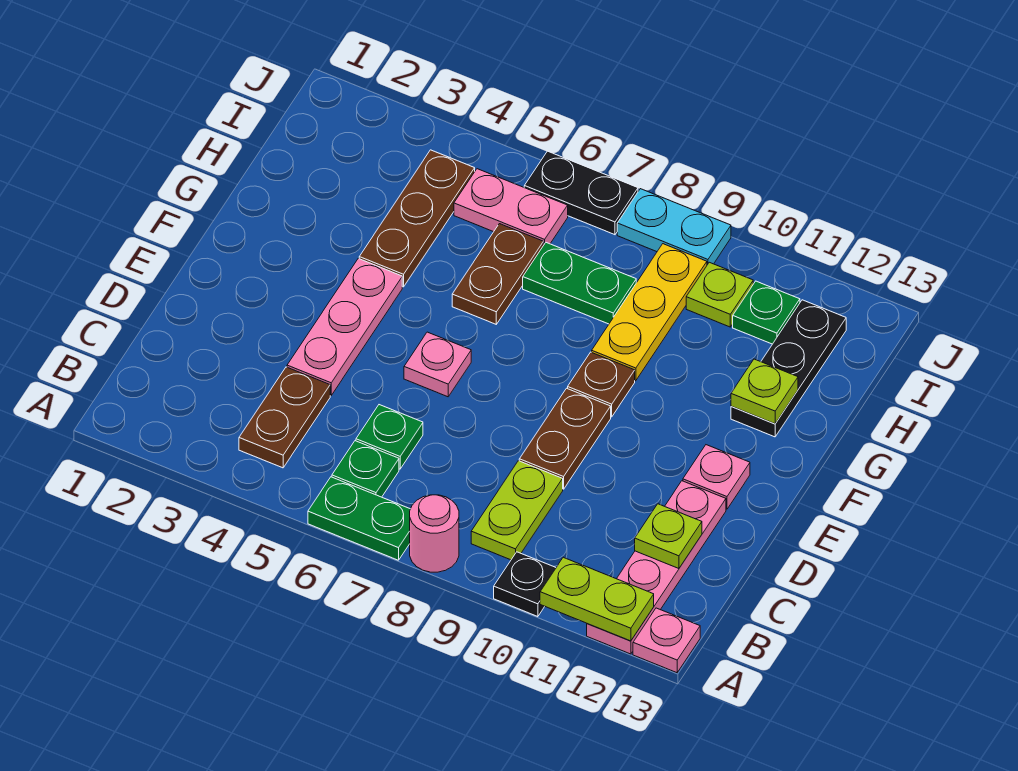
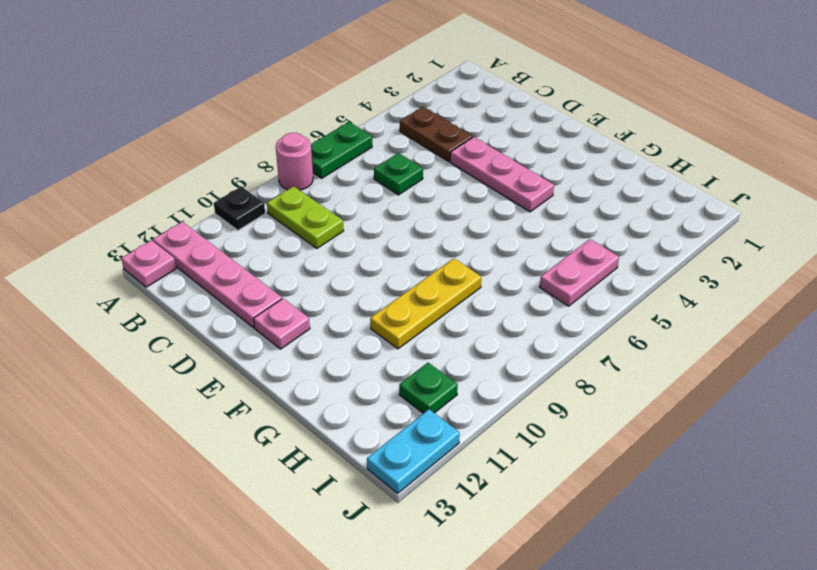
yellow 1x3 plate [370,258,481,349] -> yellow 1x3 plate turned to [592,244,707,381]
cyan 1x2 plate [367,409,460,493] -> cyan 1x2 plate moved to [617,189,731,265]
none -> green 1x1 plate [332,441,399,497]
none -> brown 1x2 plate [519,388,611,489]
none -> pink 1x1 plate [404,332,471,397]

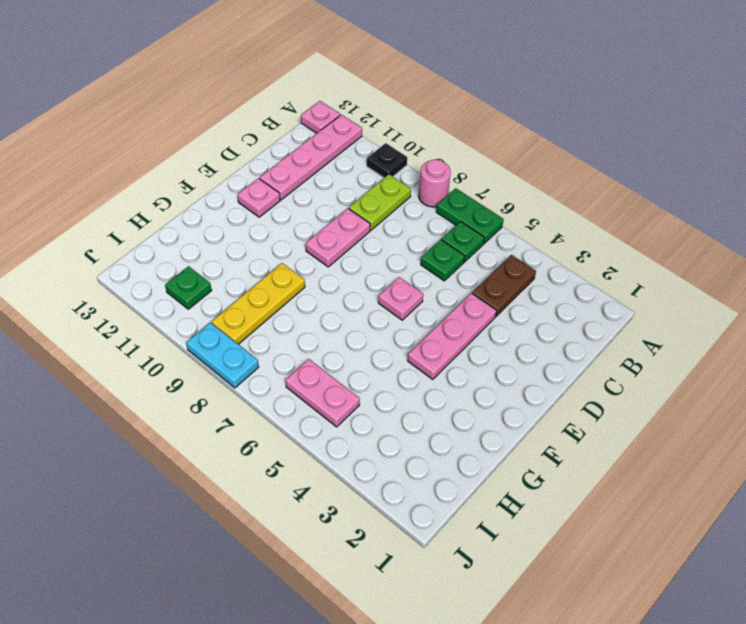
pink 1x2 plate [306,208,370,267] -> brown 1x2 plate [519,388,611,489]
none -> brown 1x1 plate [568,352,635,417]
none -> brown 1x3 plate [359,150,475,287]
none -> brown 1x2 plate [452,224,543,324]

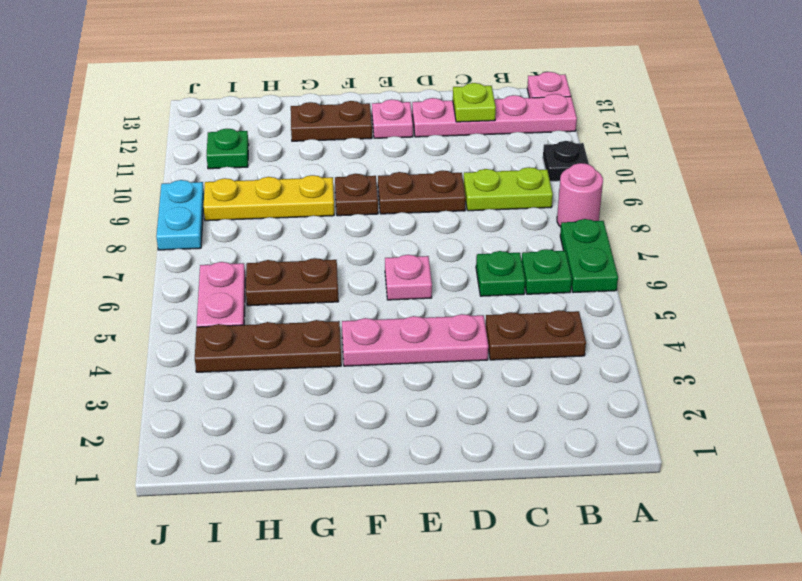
brown 1x2 plate [291,101,372,141] -> black 1x3 plate [731,300,846,437]
none -> green 1x2 plate [523,243,636,324]
none -> lime 1x1 plate [686,262,753,327]
none -> black 1x2 plate [524,151,638,235]

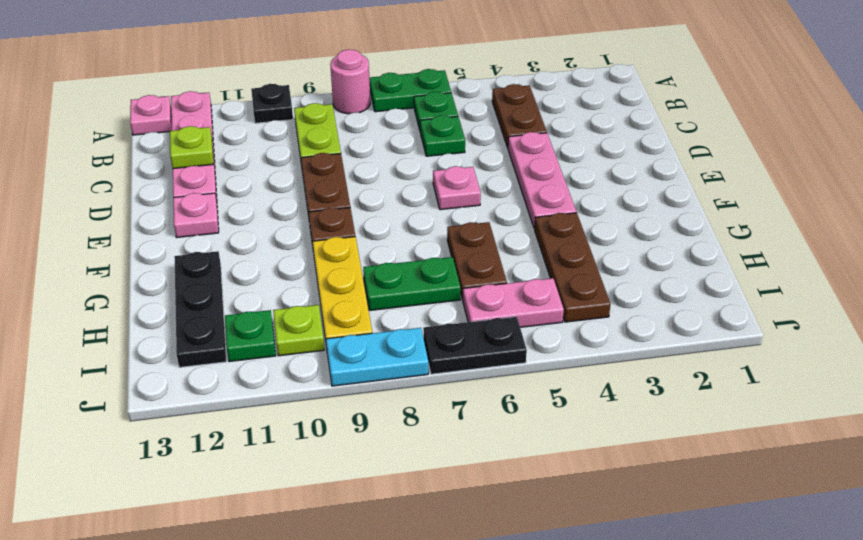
none -> lime 1x2 plate [540,557,654,641]
none -> lime 1x1 plate [731,359,798,424]

